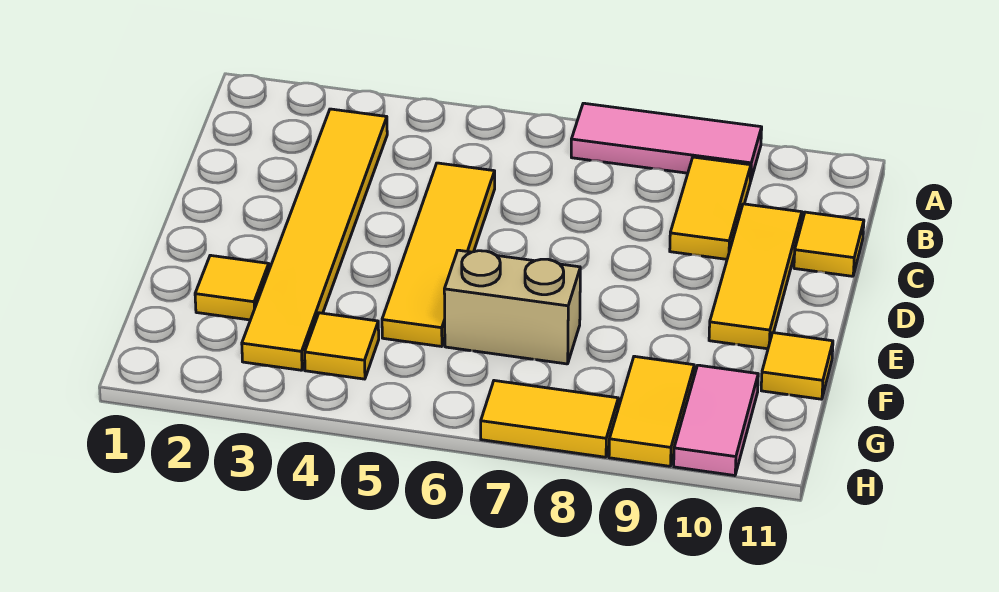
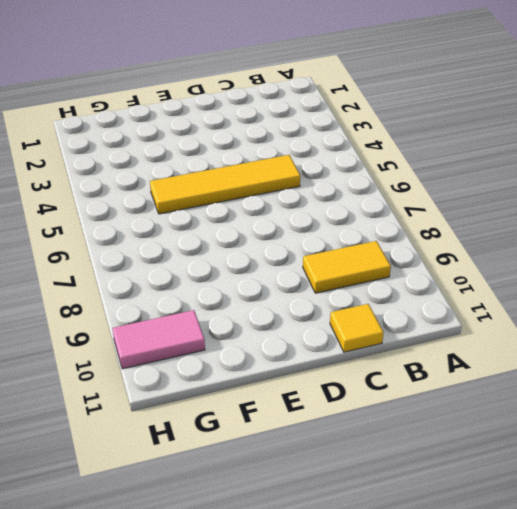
none -> pink 1x3 tile [571,103,762,181]
none -> yellow 1x6 tile [242,109,387,370]
none -> yellow 1x3 tile [709,204,802,349]

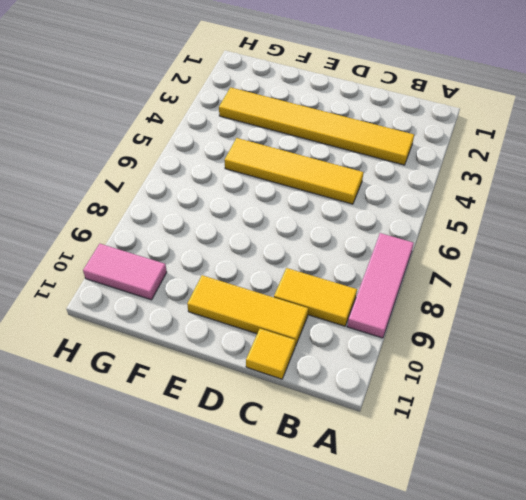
none -> yellow 1x1 tile [195,255,269,320]
none -> tan 1x2 brick [444,250,580,364]
none -> yellow 1x1 tile [761,333,833,399]

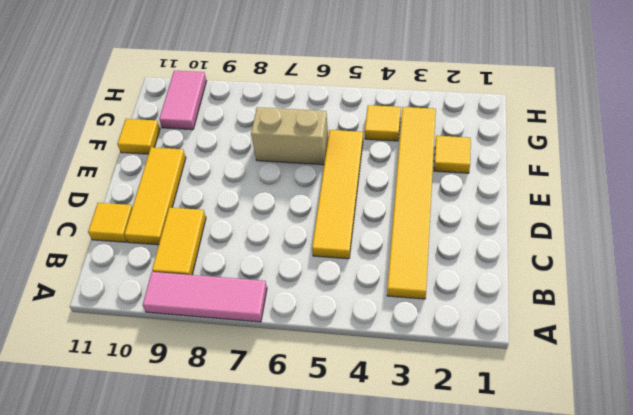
none -> yellow 1x2 tile [609,356,694,466]
none -> yellow 1x2 tile [481,381,618,457]

